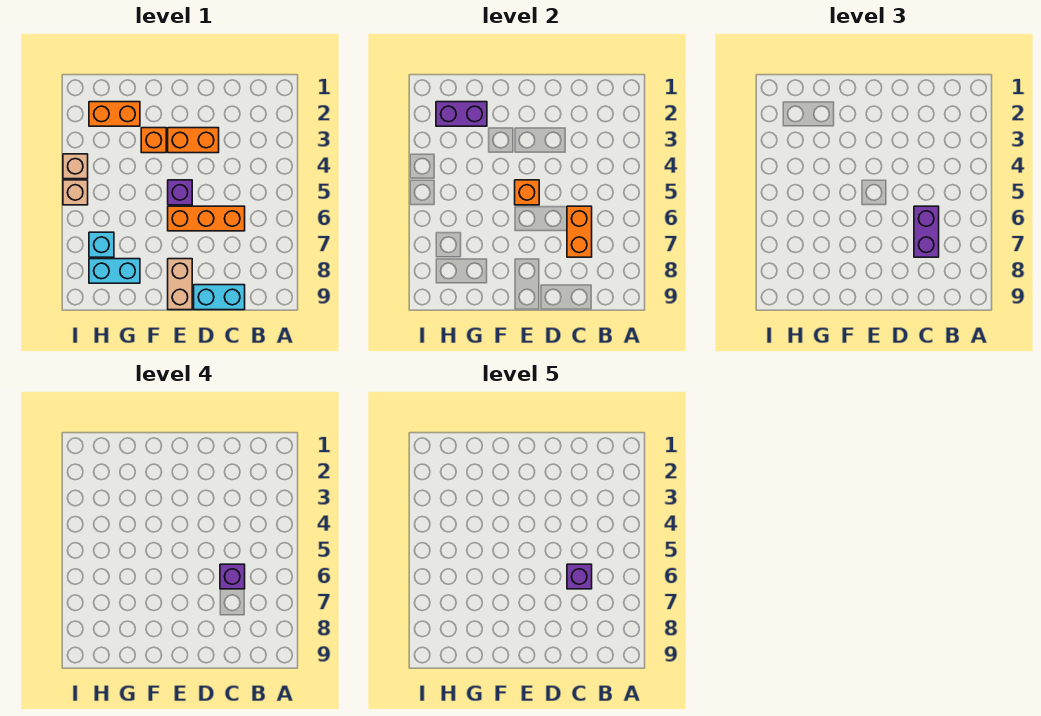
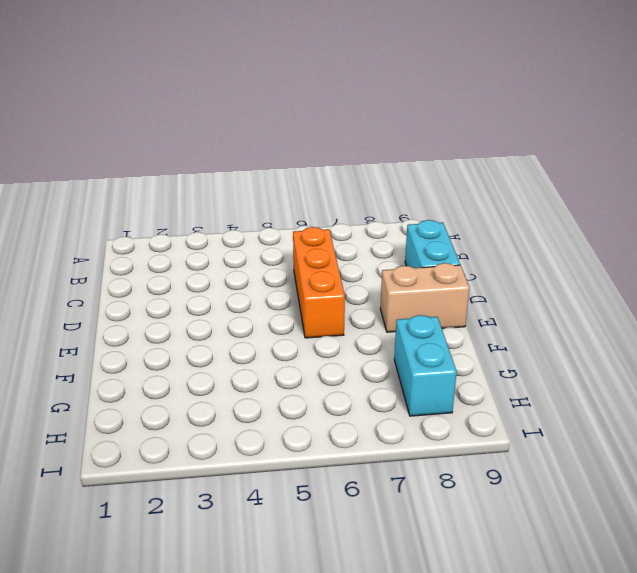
none -> orange 1x2 brick [168,128,219,153]
none -> purple 1x1 brick [168,180,192,205]
none -> orange 1x1 brick [141,128,166,153]

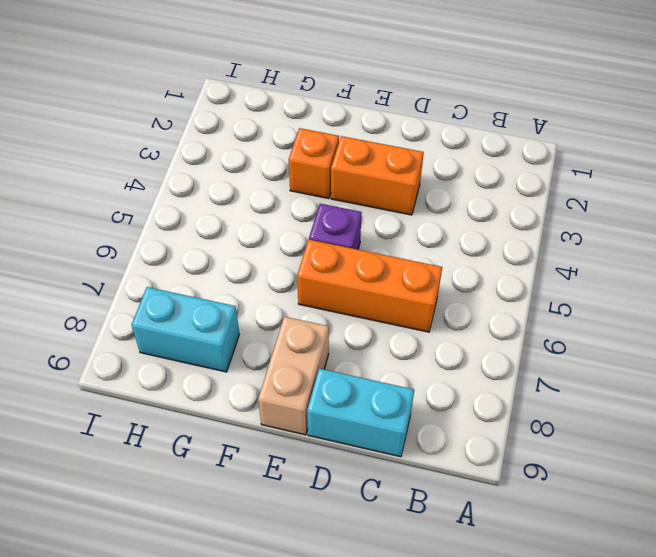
none -> orange 1x2 brick [89,102,140,126]
none -> cyan 1x1 brick [89,232,114,257]
none -> tan 1x1 brick [63,154,88,179]

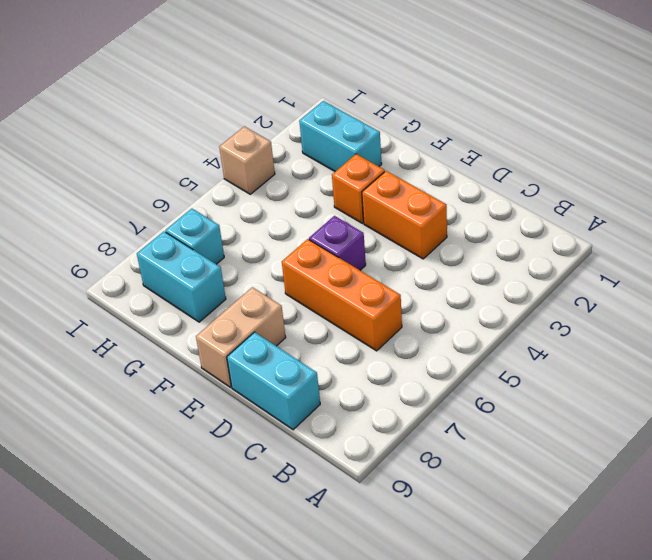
cyan 1x2 brick [299,101,382,171] -> orange 1x2 brick [89,102,140,126]
none -> tan 1x1 brick [63,180,88,205]
none -> orange 1x2 brick [567,206,592,257]
none -> orange 1x1 brick [515,180,539,205]

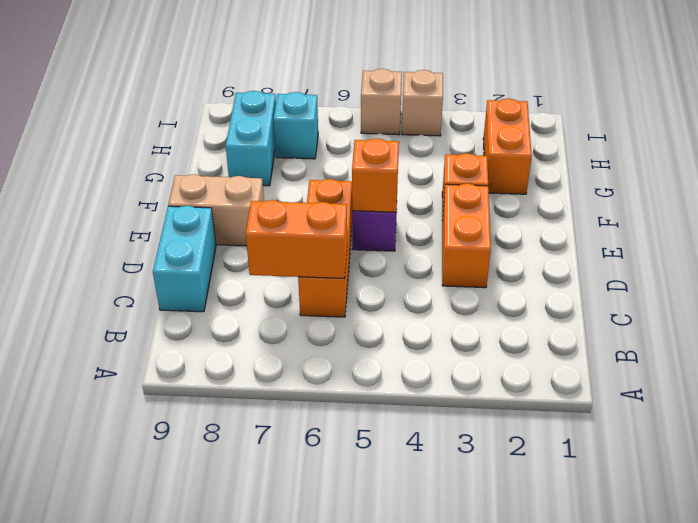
none -> purple 1x2 brick [436,102,487,126]
none -> purple 1x2 brick [914,206,939,257]
none -> purple 1x1 brick [220,564,245,589]

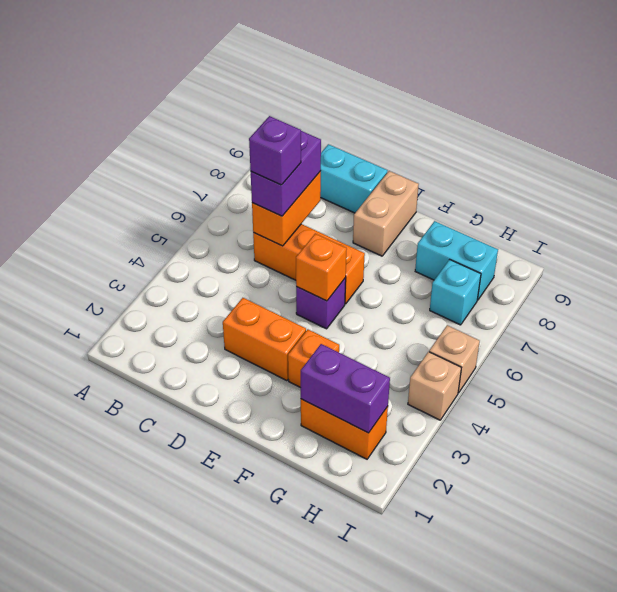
none -> purple 1x1 brick [567,564,592,589]

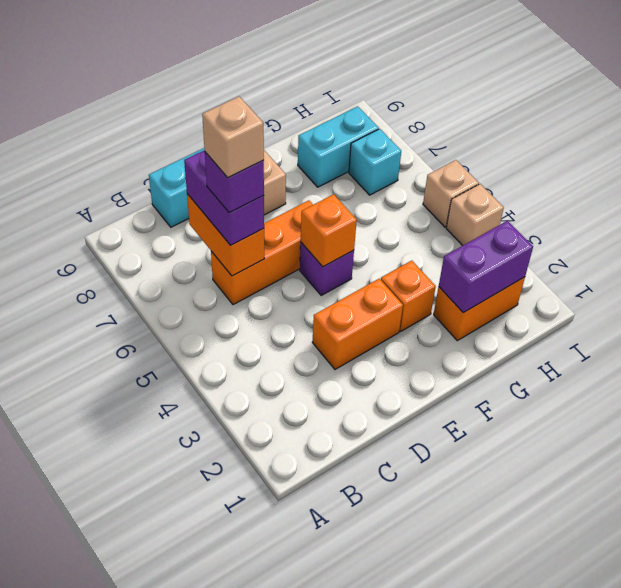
tan 1x1 brick [202,97,264,178] -> purple 1x1 brick [567,564,592,589]

